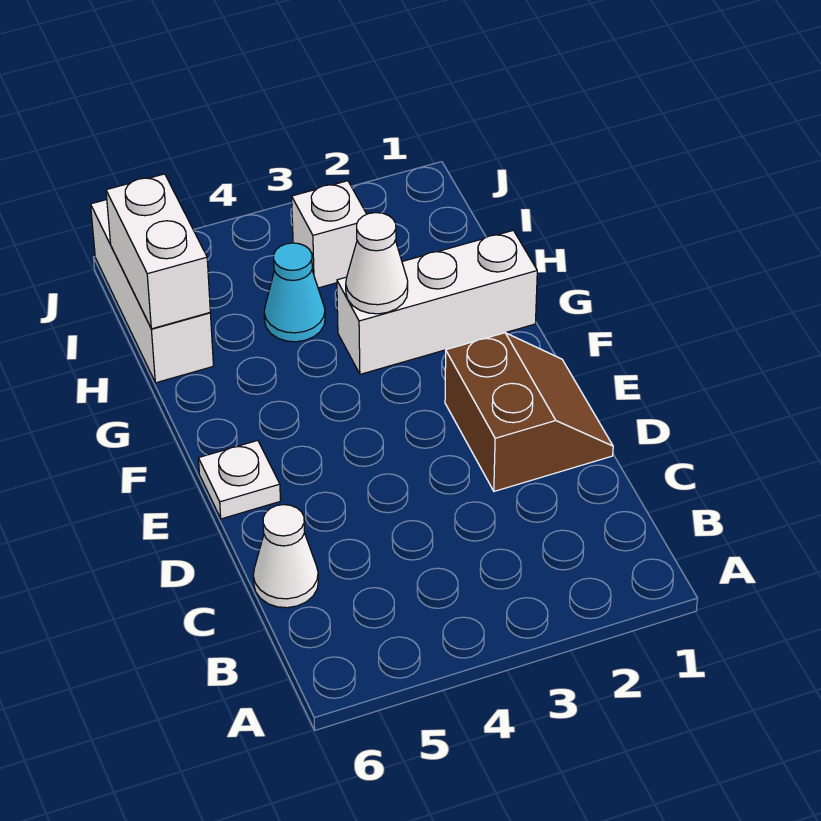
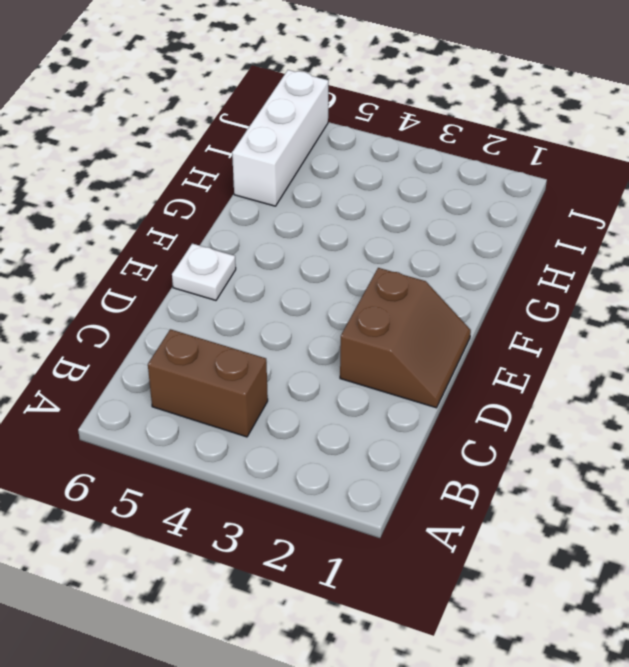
brown 1x2 brick [148,329,268,437] -> none
none -> white 1x1 cone [253,505,318,608]
none -> white 1x3 brick [337,230,537,374]

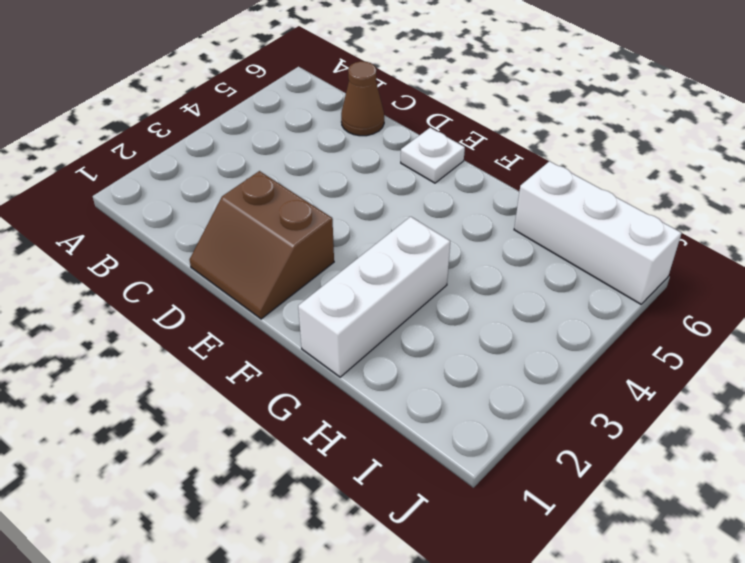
brown 1x1 cone [341,61,384,136] -> white 1x1 cone [253,505,318,608]
none -> cyan 1x1 cone [264,243,325,342]
none -> white 1x1 brick [292,181,367,288]

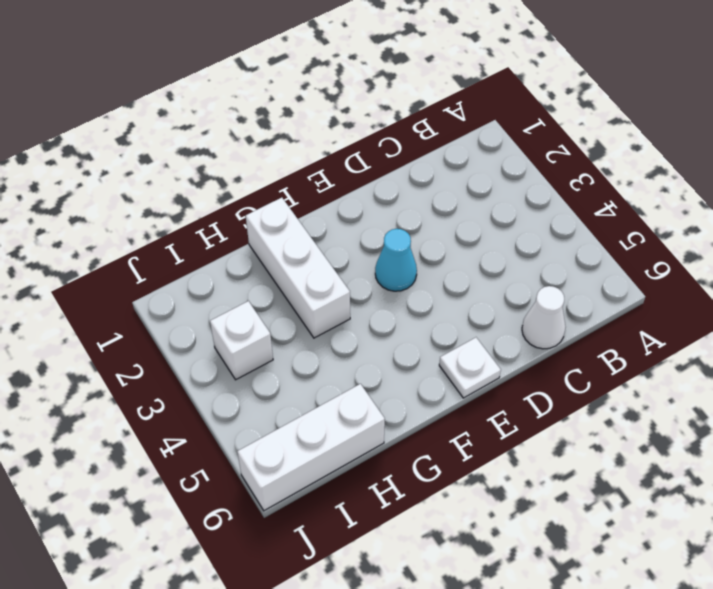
cyan 1x1 cone [375,229,417,291] -> cyan 1x1 cone moved to [264,243,325,342]
none -> brown 2x2 slope [445,333,613,491]
none -> white 1x1 cone [346,213,408,314]

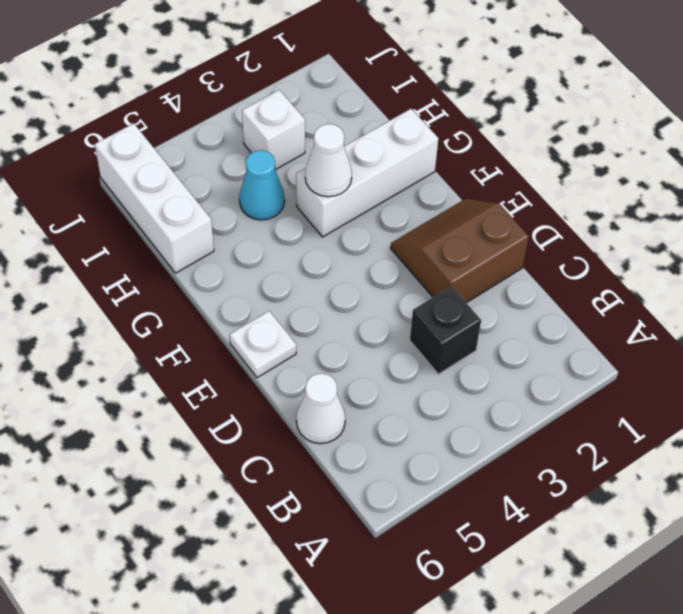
black 1x1 brick [410,286,481,374] -> none
brown 2x2 slope [391,199,529,303] -> brown 2x2 slope turned to [445,333,613,491]
none -> white 1x2 brick [106,174,210,329]

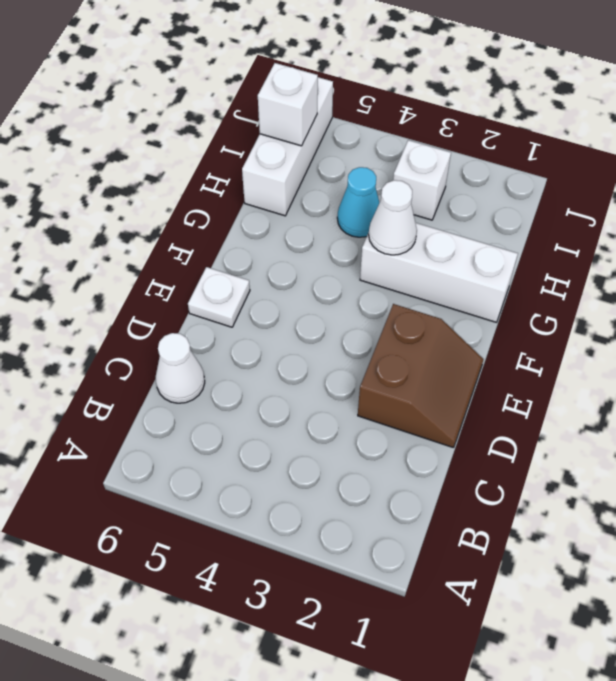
white 1x1 brick [258,63,318,146] -> white 1x2 brick [106,174,210,329]

